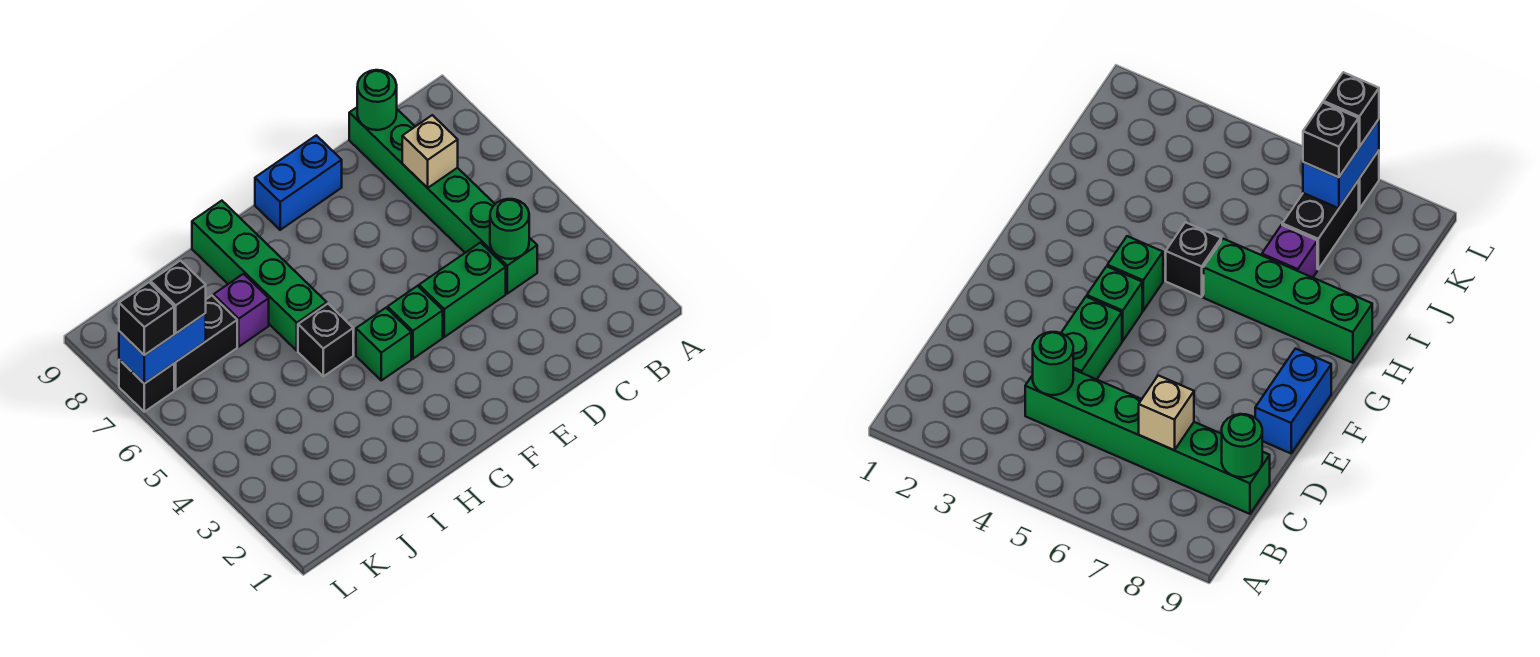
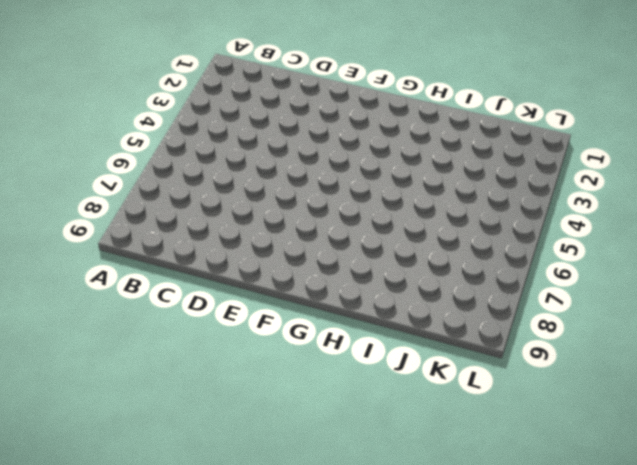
none -> green 1x6 brick [349,107,537,294]
none -> green 1x2 brick [419,243,506,337]
none -> blue 1x2 brick [255,135,342,230]

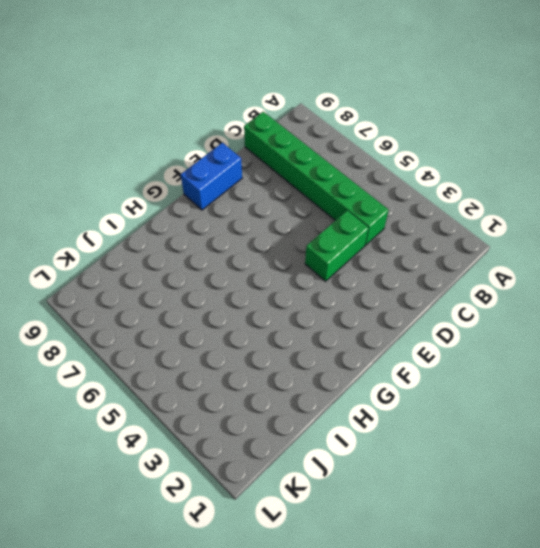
none -> green 1x1 brick [388,286,443,359]
none -> green 1x1 brick [356,308,411,380]
none -> black 1x1 brick [298,304,353,376]

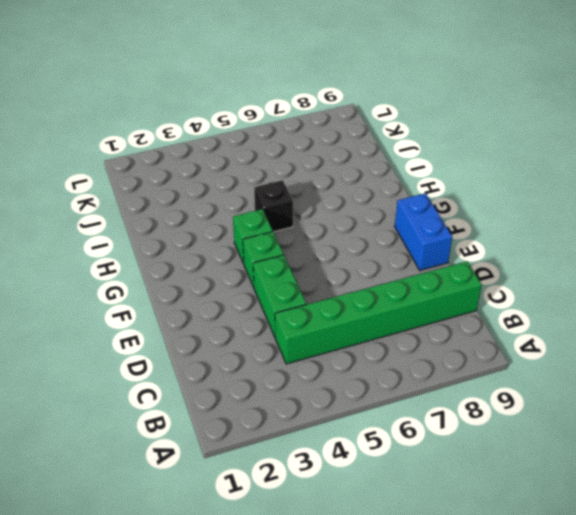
none -> green 1x4 brick [192,201,327,351]
none -> purple 1x1 brick [214,274,269,347]
none -> black 1x2 brick [174,296,237,390]

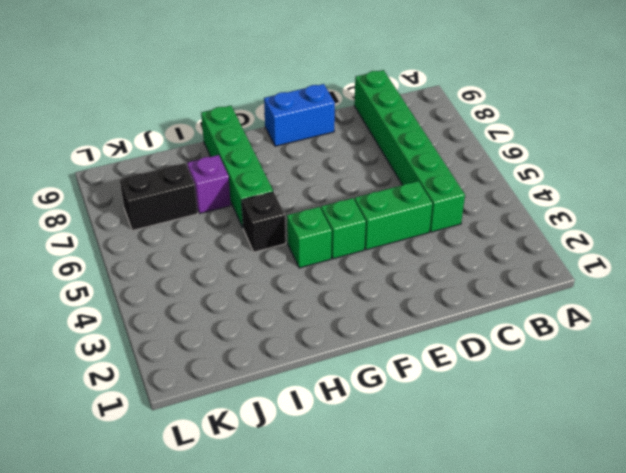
none -> black 1x1 brick [119,360,174,412]
none -> green 1x1 round brick [490,199,529,259]
none -> tan 1x1 brick [402,115,458,188]

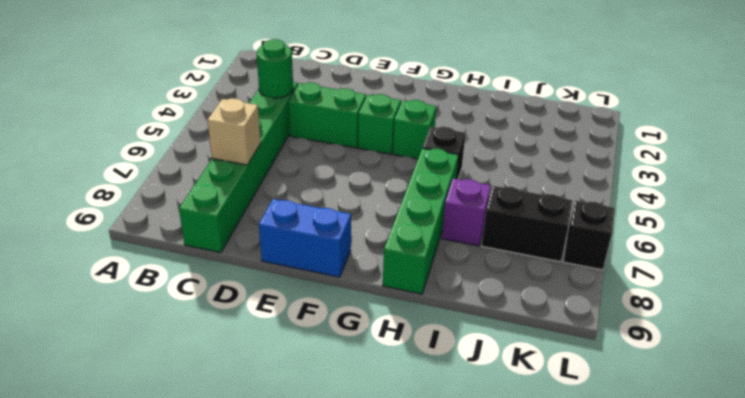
none -> green 1x1 round brick [357,70,397,130]
none -> blue 1x2 brick [119,313,206,384]
none -> black 1x1 brick [151,260,206,333]

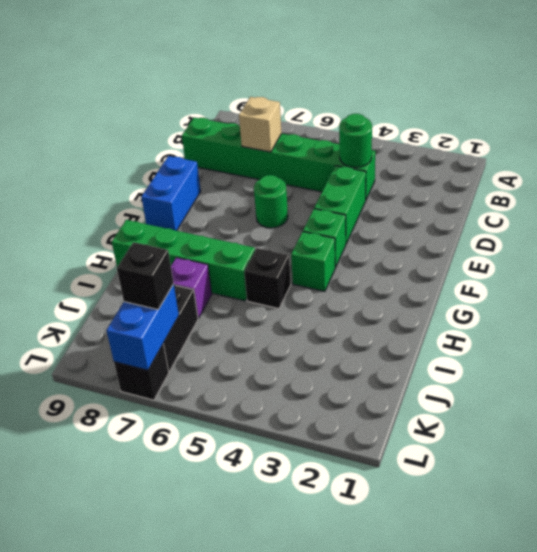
green 1x1 round brick [254,175,288,228] -> green 1x1 round brick moved to [357,70,397,130]
none -> black 1x1 brick [119,282,174,355]

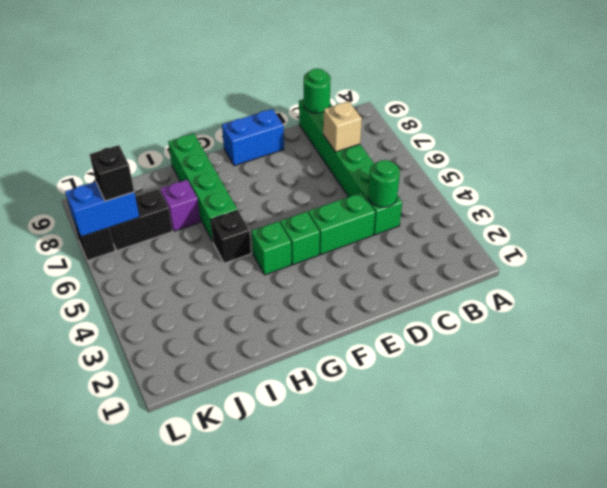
none -> black 1x1 brick [119,282,174,355]

